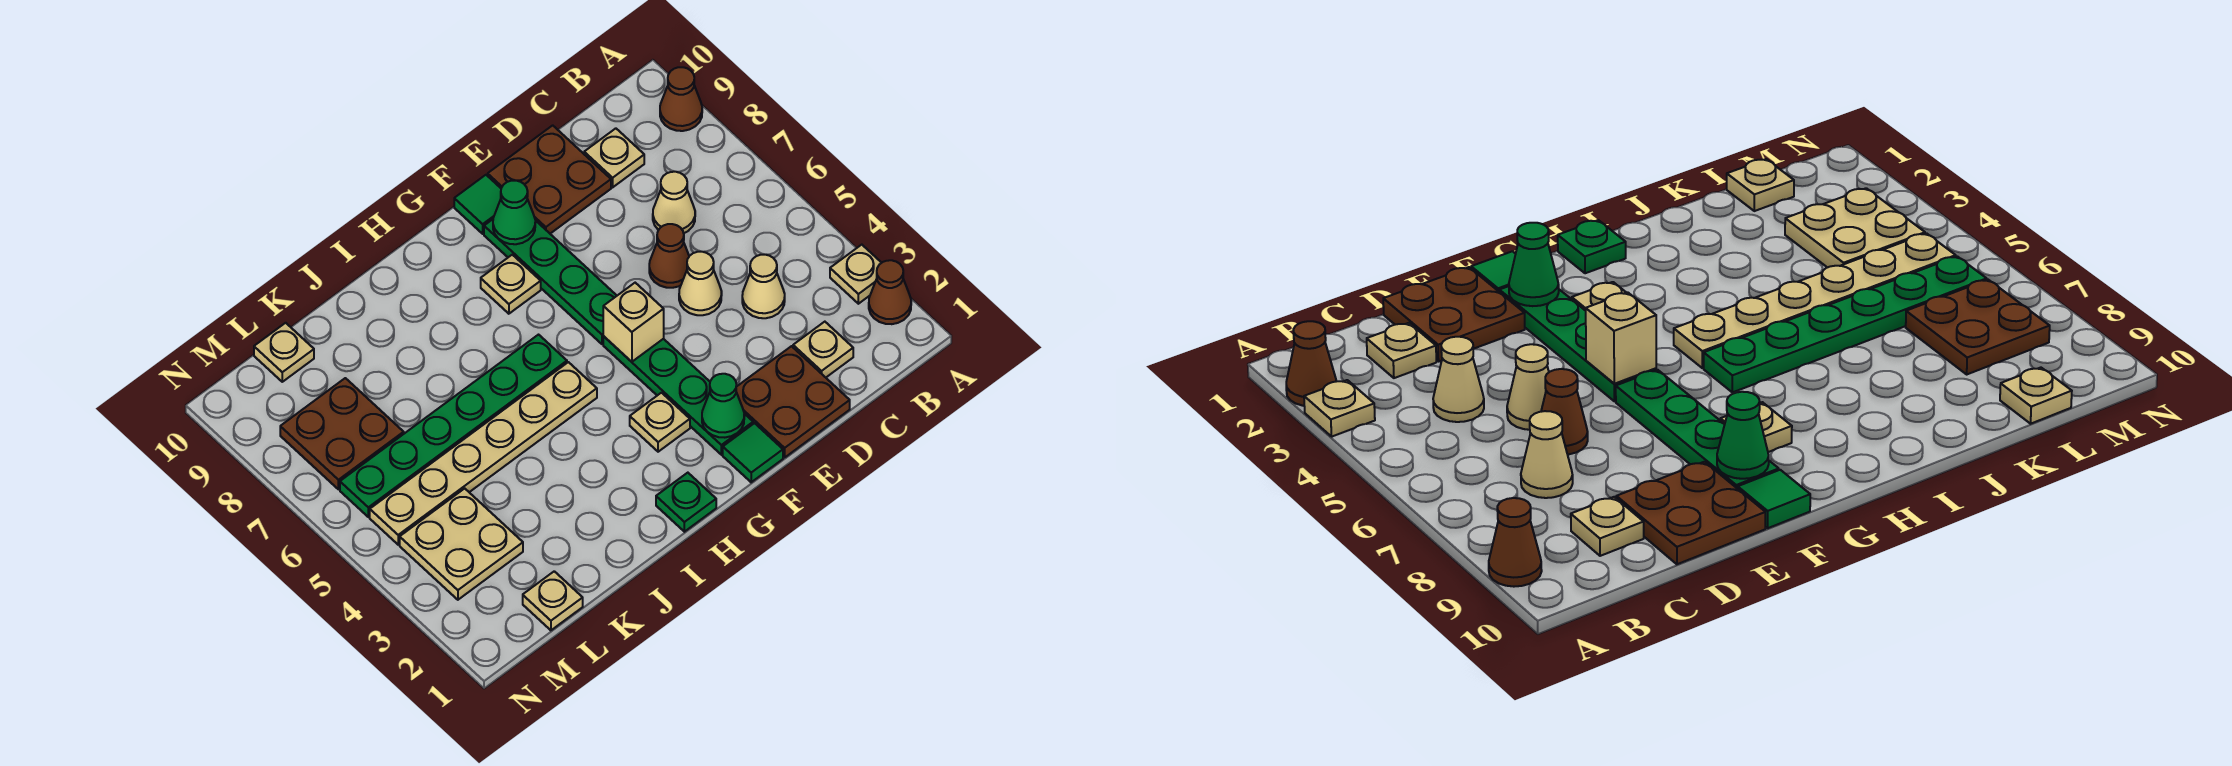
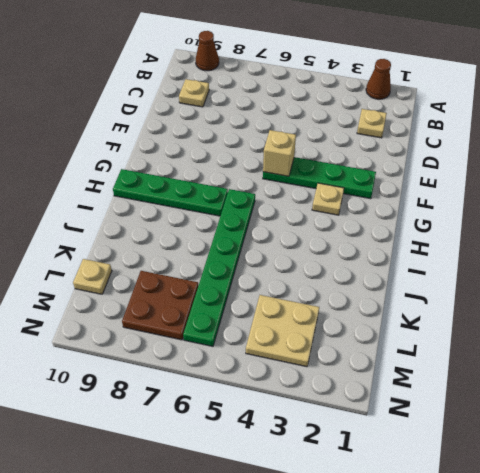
green 1x4 plate [113,169,228,216] -> green 1x4 plate moved to [484,219,617,344]
none -> tan 1x1 plate [830,245,881,304]
none -> tan 1x1 cone [742,255,785,318]
none -> tan 1x1 cone [653,172,695,233]

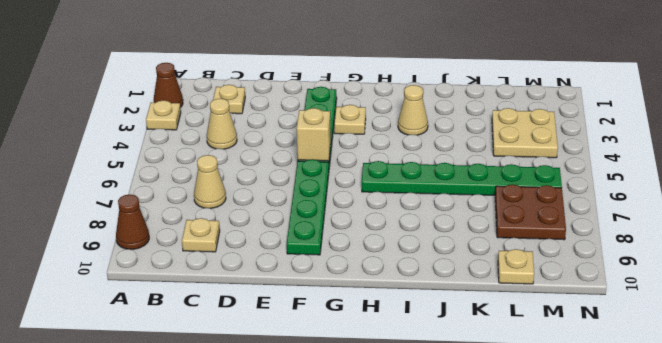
tan 1x1 cone [398,85,428,135] -> tan 1x1 cone moved to [679,252,722,315]
none -> brown 2x2 plate [736,346,850,457]
none -> brown 1x1 cone [649,224,689,288]
none -> brown 2x2 plate [488,125,611,234]

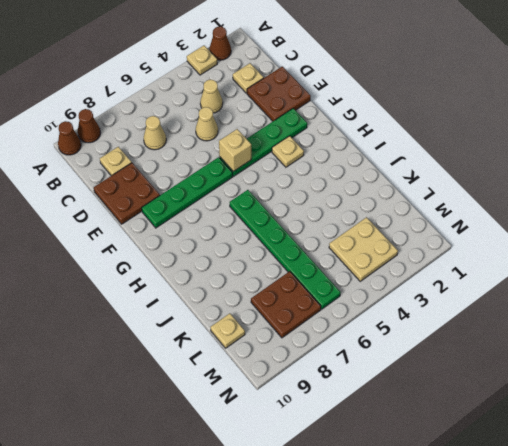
brown 1x1 cone [58,121,81,155] -> brown 1x1 cone moved to [649,224,689,288]
none -> green 1x1 tile [723,423,783,482]
none -> green 1x1 tile [454,175,501,234]
none -> tan 1x1 plate [481,255,541,314]

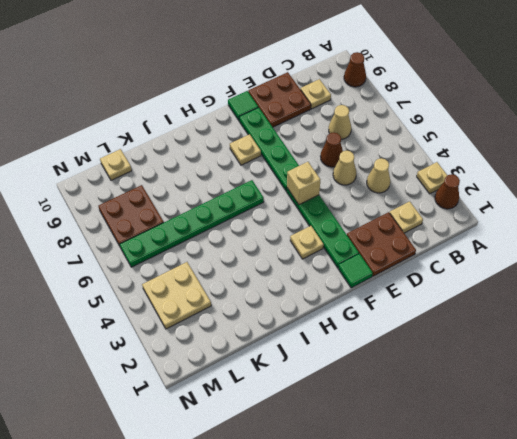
none -> green 1x1 plate [656,473,716,532]
none -> tan 1x6 plate [370,362,597,545]
none -> tan 1x1 plate [523,571,583,630]

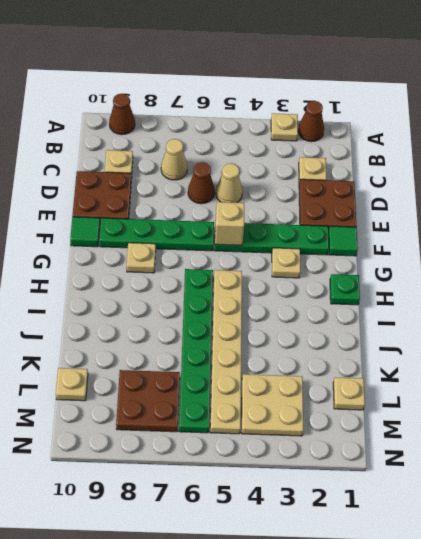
none -> tan 1x1 cone [742,255,785,318]
none -> green 1x1 cone [702,374,744,438]
none -> green 1x1 cone [493,181,535,244]

